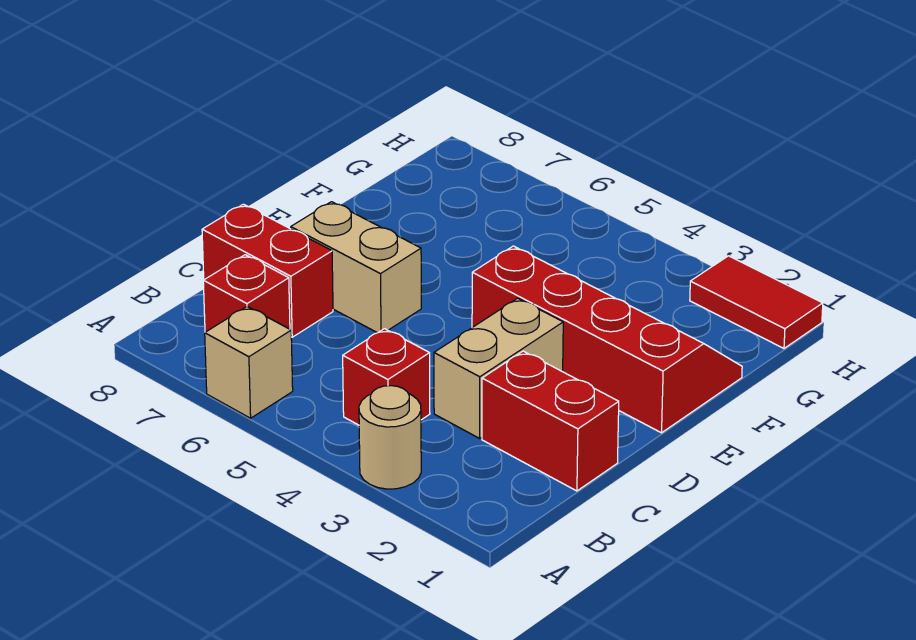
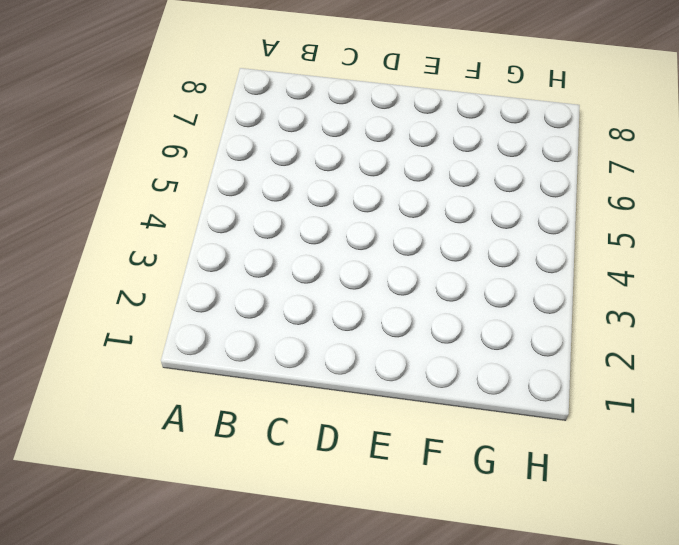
none -> tan 1x1 round brick [359,386,421,489]
none -> tan 1x1 brick [205,307,293,418]

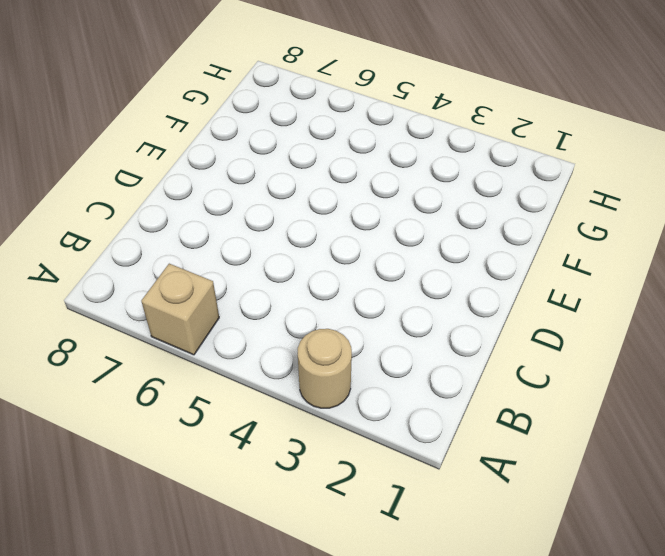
none -> red 1x1 brick [343,329,430,425]
none -> red 1x1 brick [203,255,290,332]

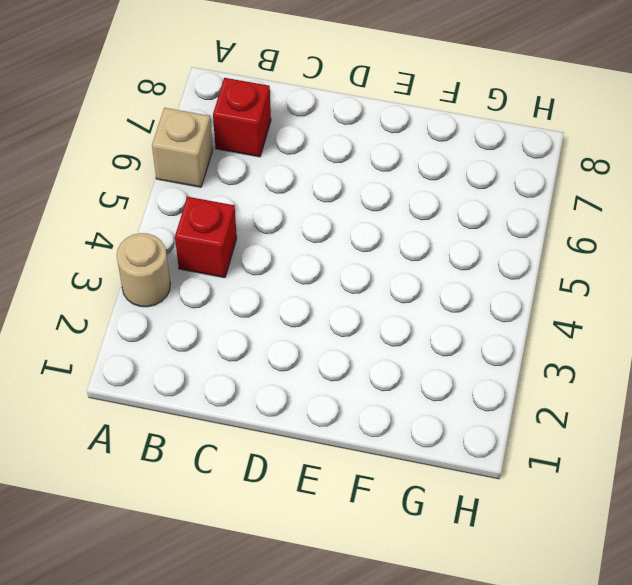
none -> red 1x2 brick [482,351,619,491]
none -> tan 1x2 brick [434,298,563,438]

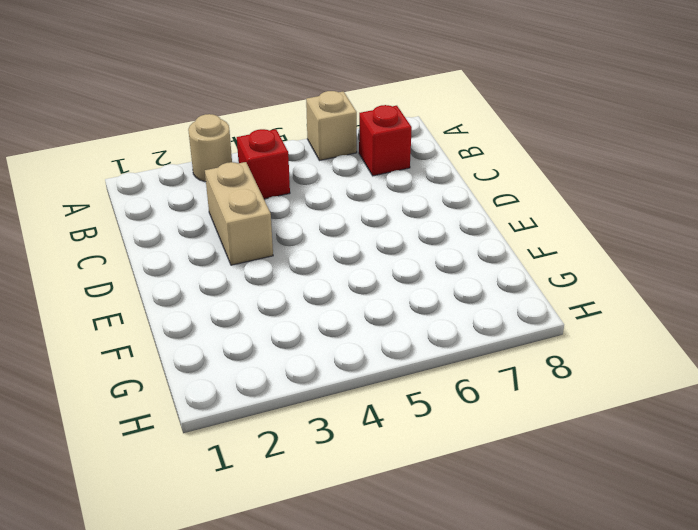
none -> red 1x2 brick [482,351,619,491]
none -> red 1x2 brick [202,204,333,337]

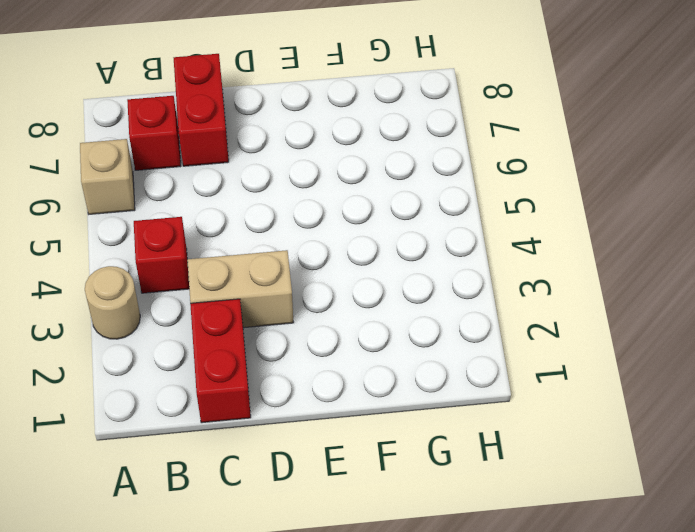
none -> tan 1x2 brick [291,202,421,333]
none -> red 2x4 slope [472,246,742,433]

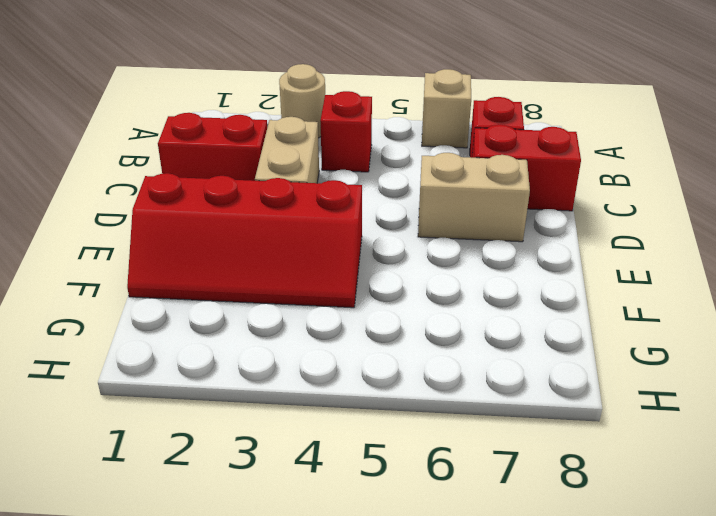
none -> red 1x2 tile [690,256,823,348]

